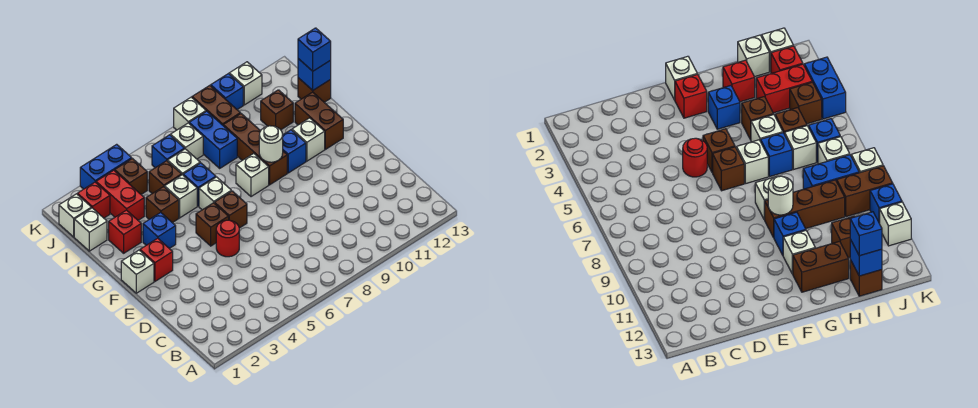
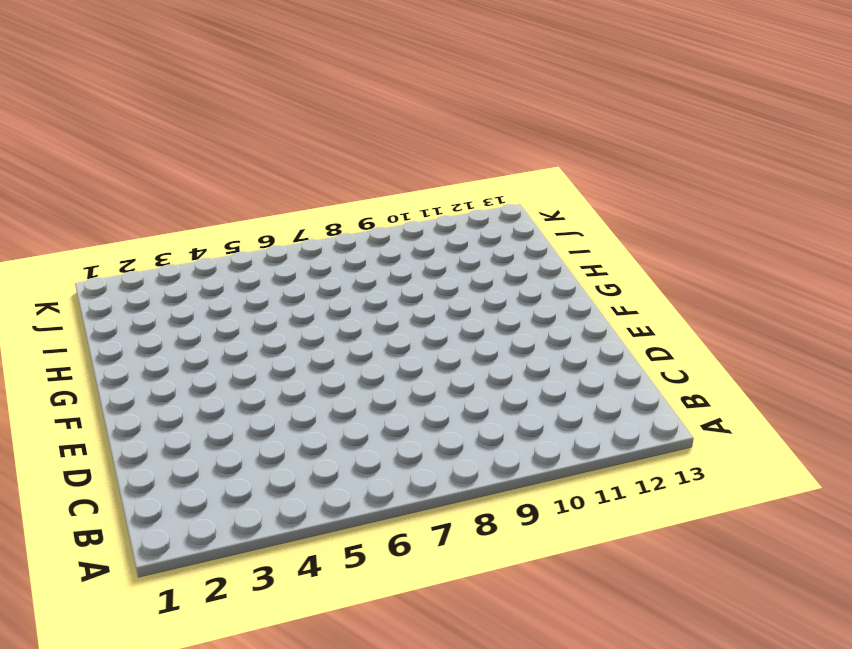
none -> red 1x1 round brick [216,220,239,257]
none -> white 1x1 brick [121,250,154,293]
none -> red 1x1 brick [140,238,173,281]
none -> brown 1x1 brick [196,203,229,246]

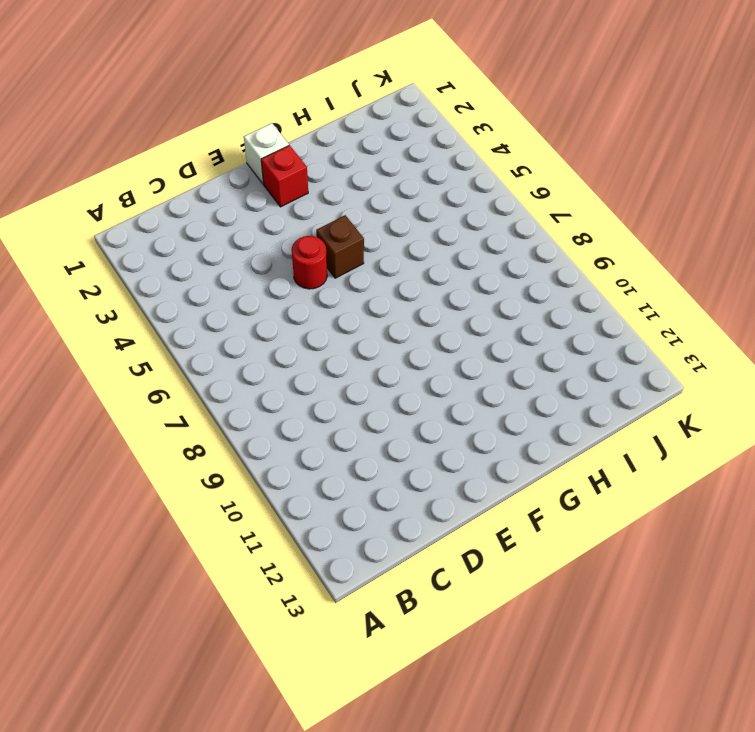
none -> brown 1x1 brick [215,191,247,228]
none -> blue 1x1 brick [143,212,176,249]
none -> white 1x1 brick [199,177,231,210]
none -> white 1x1 brick [236,153,269,197]

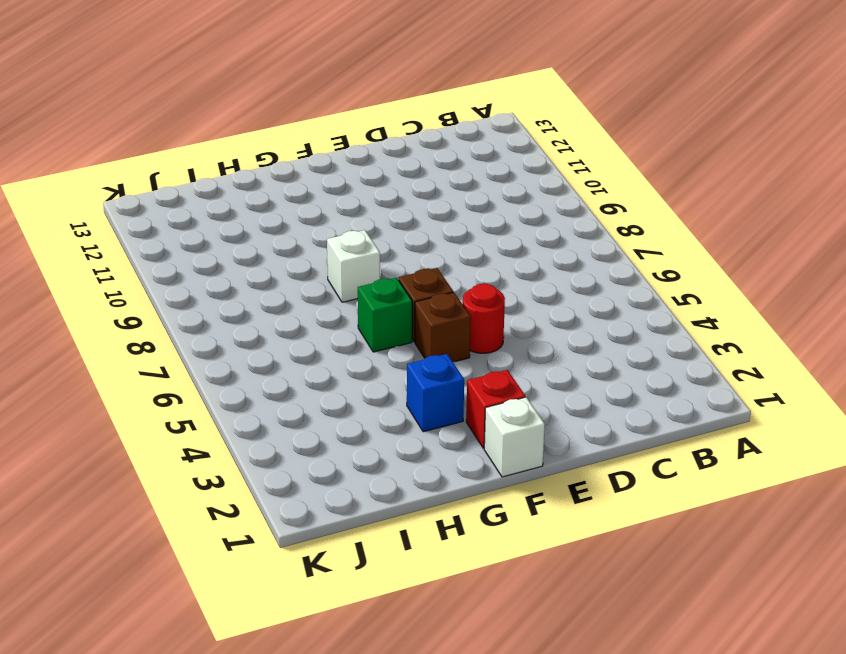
green 1x1 brick [358,278,412,352] -> white 1x1 brick [199,177,231,210]
none -> brown 1x3 brick [223,114,287,185]
none -> blue 1x1 brick [283,130,306,173]
none -> white 1x1 brick [292,118,325,161]
none -> brown 1x2 brick [295,92,343,149]

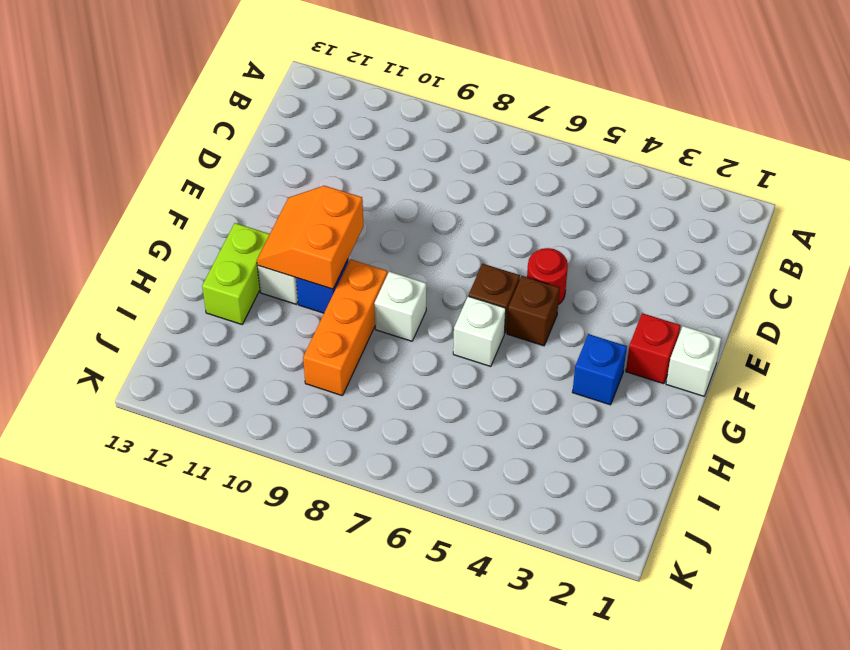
orange 2x2 slope [257,186,363,289] -> none
orange 1x3 brick [303,259,387,396] -> brown 1x3 brick [223,114,287,185]
lime 1x2 brick [202,223,270,324] -> brown 1x2 brick [295,92,343,149]
none -> red 1x1 brick [109,210,141,253]
none -> brown 1x1 brick [146,187,179,223]
none -> white 1x1 brick [165,175,197,218]
none -> blue 1x1 brick [183,163,216,206]

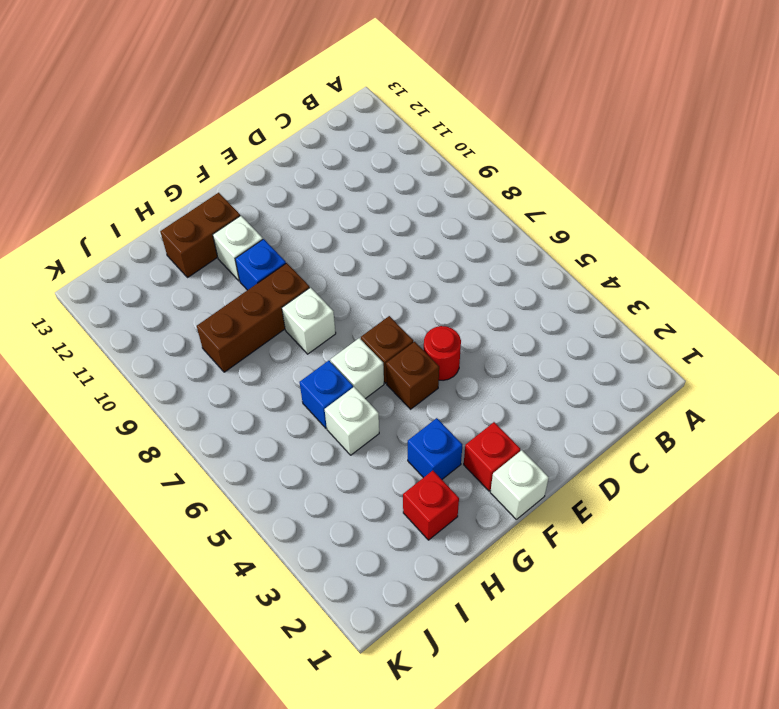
none -> brown 1x1 brick [146,187,179,223]
none -> white 1x1 brick [74,208,107,251]
none -> red 1x2 brick [96,170,144,220]
none -> brown 1x1 brick [149,161,182,194]

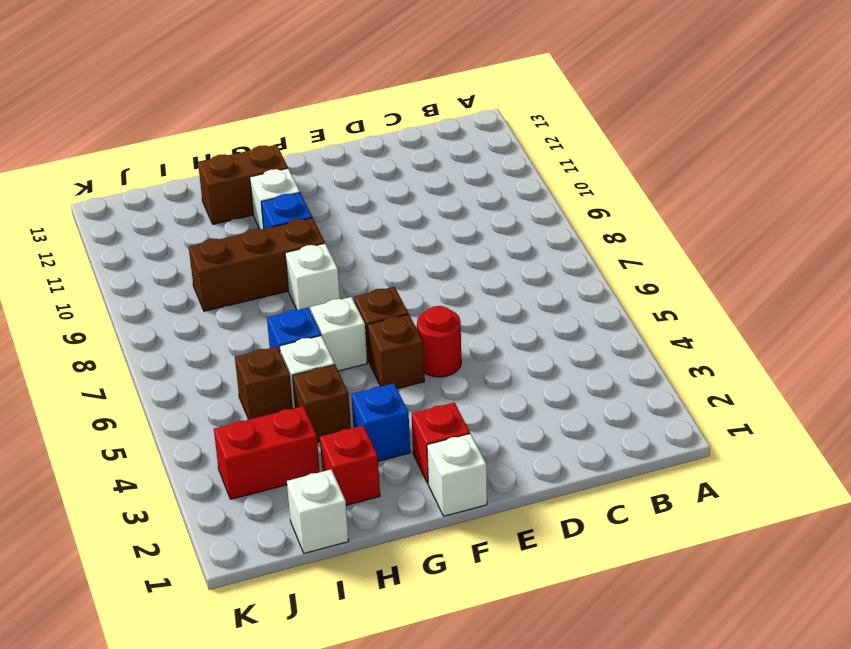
none -> white 1x1 brick [168,149,200,175]
none -> blue 1x2 brick [189,111,237,168]
none -> brown 1x1 brick [261,90,293,130]
none -> brown 1x1 brick [298,78,331,102]

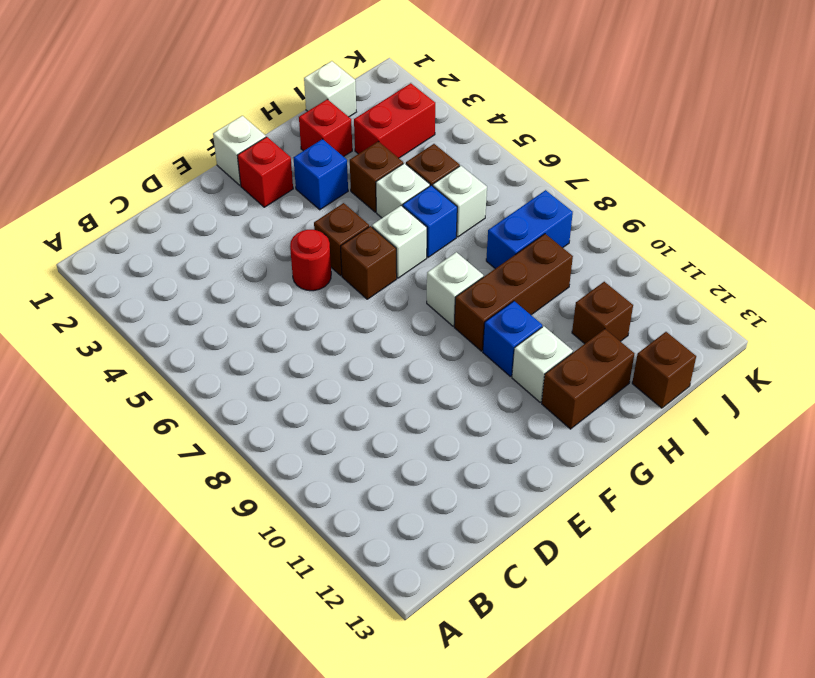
none -> white 1x1 brick [59,194,91,237]
none -> red 1x1 brick [77,182,110,218]
none -> brown 1x1 brick [115,159,147,194]
none -> blue 1x1 brick [152,135,185,168]

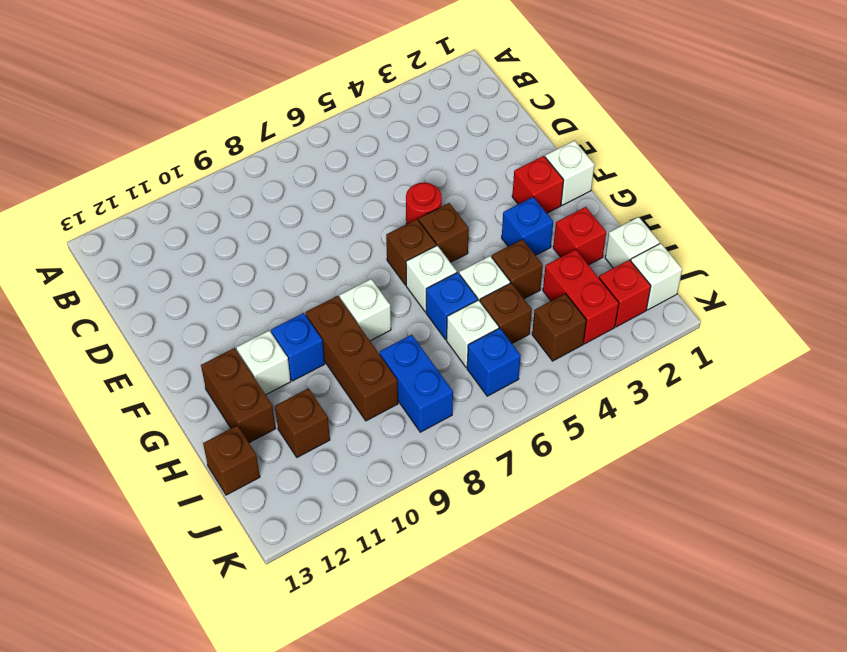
none -> white 1x1 brick [171,123,203,159]
none -> brown 1x2 brick [192,85,240,125]
none -> blue 1x2 brick [80,144,132,189]
none -> white 1x1 brick [174,97,206,130]

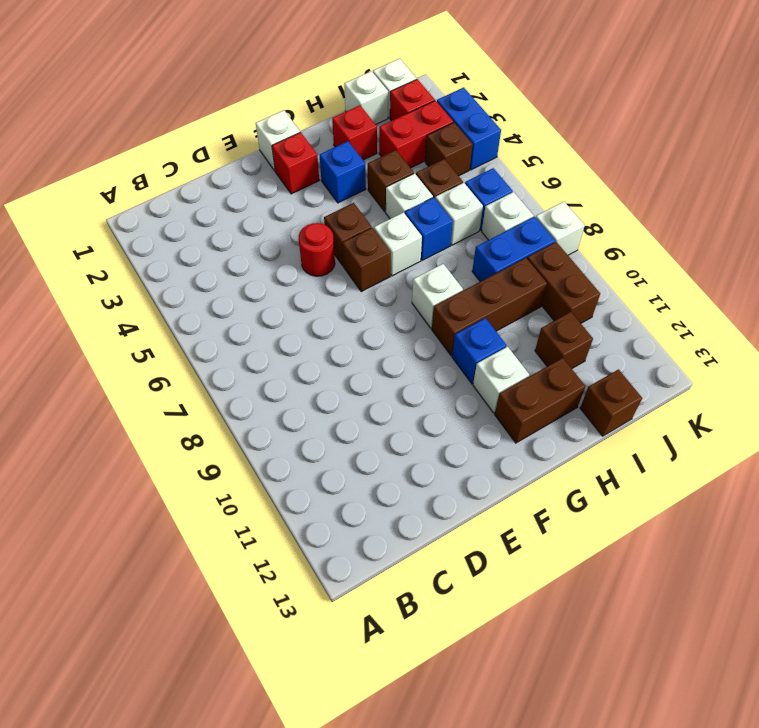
brown 1x2 brick [527,242,600,323] -> brown 1x2 brick turned to [192,85,240,125]
none -> blue 1x1 brick [211,74,243,110]
none -> white 1x1 brick [229,62,262,105]
none -> white 1x1 round brick [259,126,283,162]
none -> blue 1x1 brick [298,59,331,90]

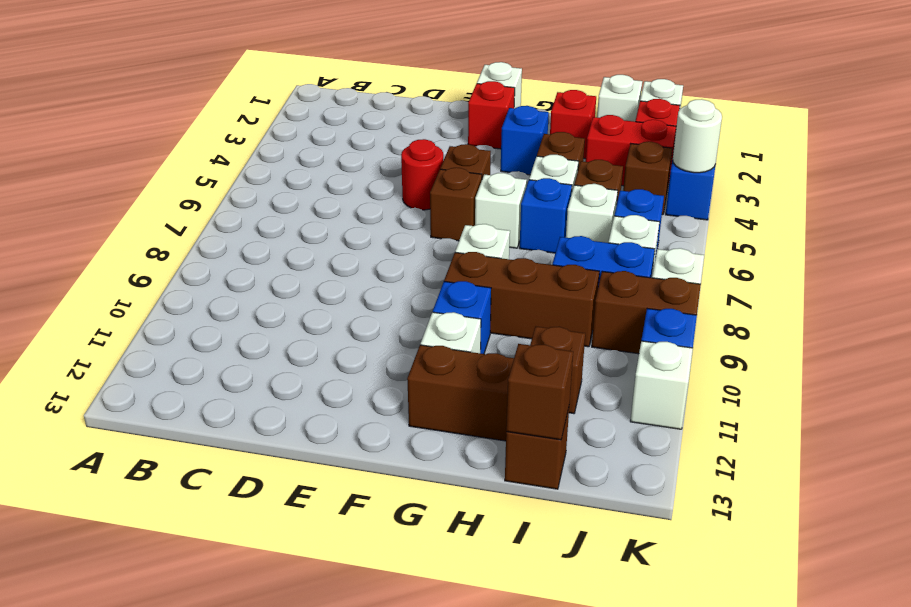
brown 1x1 brick [506,344,573,440] -> blue 1x1 brick [298,59,331,90]
white 1x1 round brick [672,99,722,173] -> white 1x1 round brick moved to [259,126,283,162]
none -> blue 1x1 brick [298,28,331,71]

